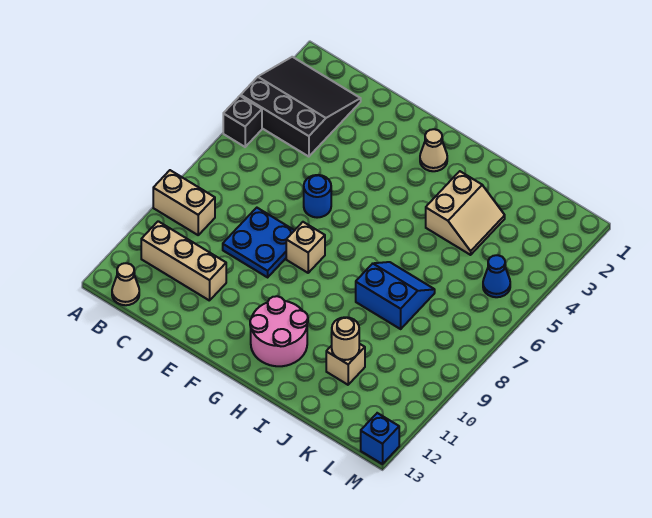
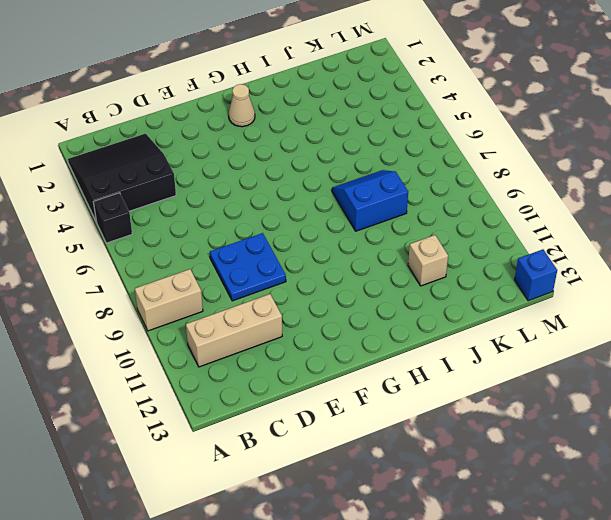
none -> tan 1x1 cone [112,263,139,305]
none -> blue 1x1 round brick [304,175,331,218]
none -> tan 1x1 brick [286,222,325,273]

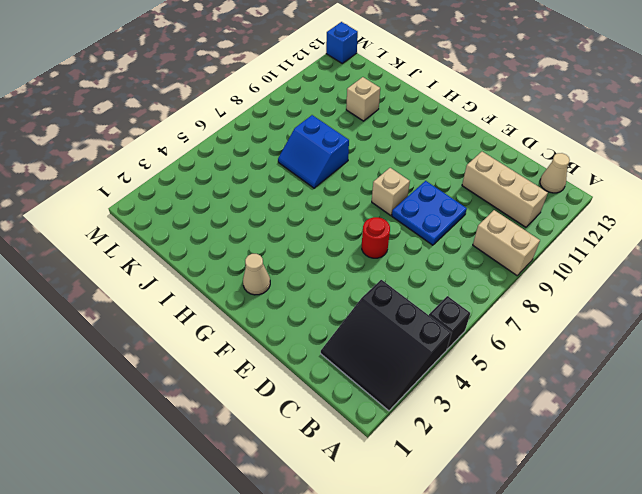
red 1x1 round brick [362,217,390,258] -> blue 1x1 round brick [304,175,331,218]
none -> pink 2x2 round brick [250,296,308,366]
none -> tan 2x2 slope [426,171,505,255]
none -> blue 1x1 cone [483,255,510,297]

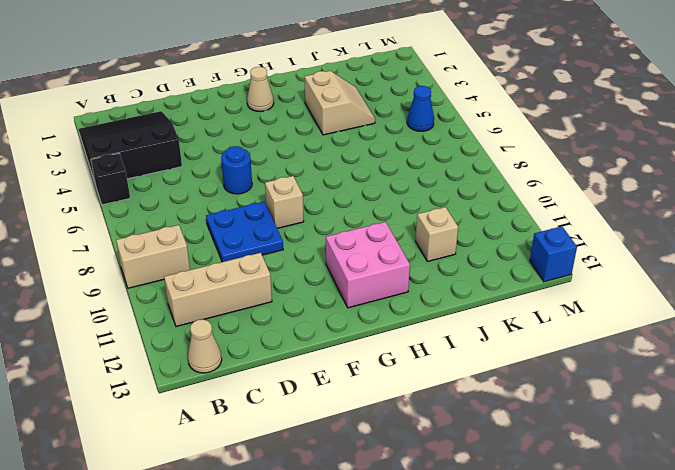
pink 2x2 brick [326,222,410,308] -> pink 2x2 round brick [250,296,308,366]
none -> blue 2x2 slope [356,262,435,329]
none -> tan 1x1 round brick [332,317,359,360]

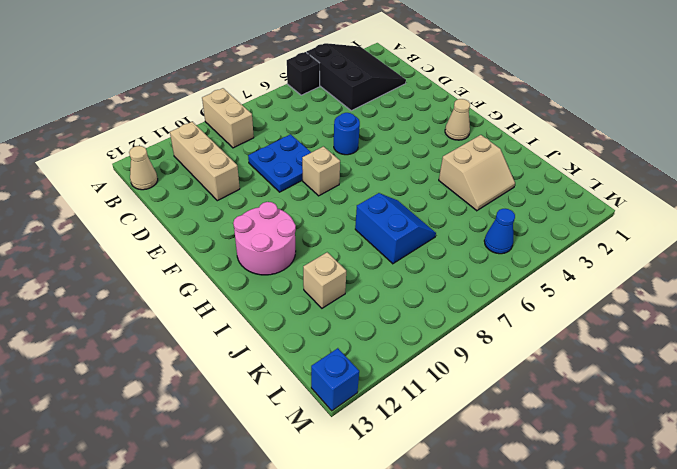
none -> tan 1x1 round brick [332,317,359,360]

